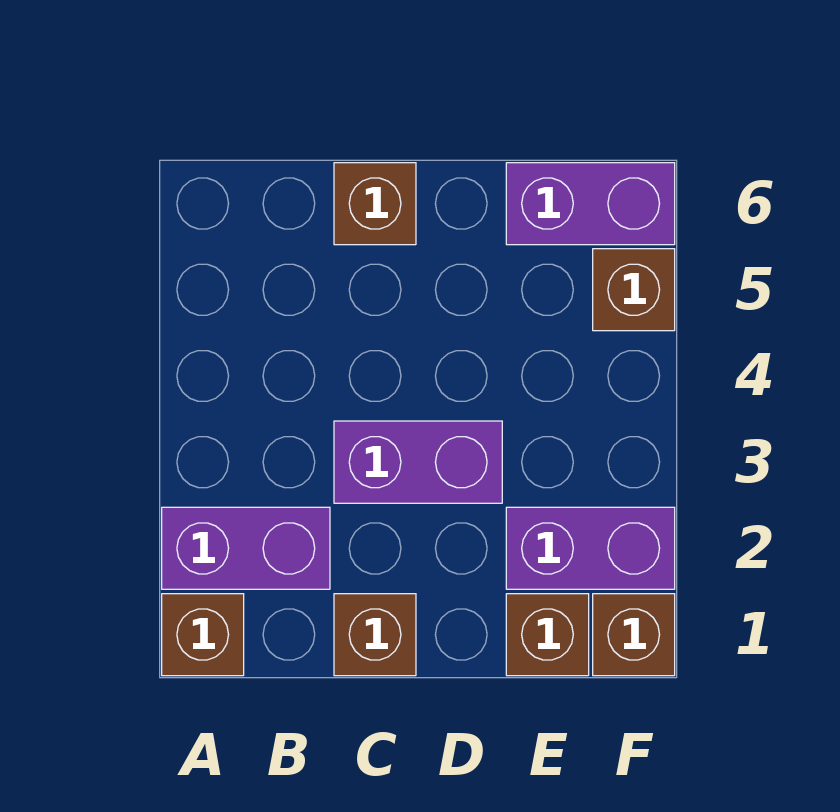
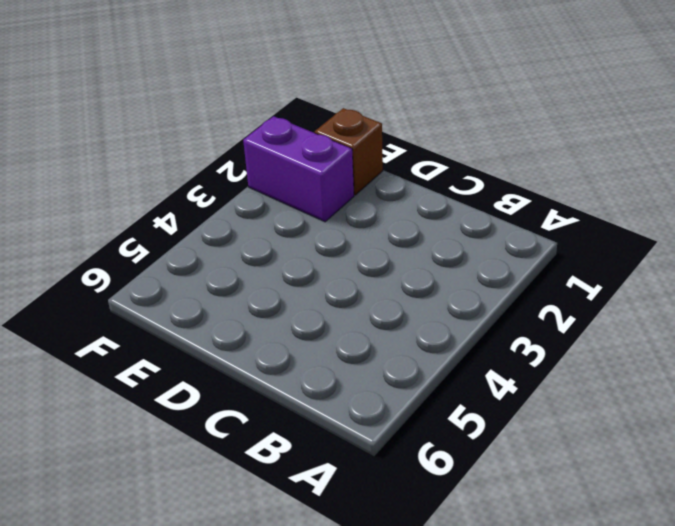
none -> brown 1x1 brick [162,594,244,676]
none -> purple 1x2 brick [162,507,330,589]

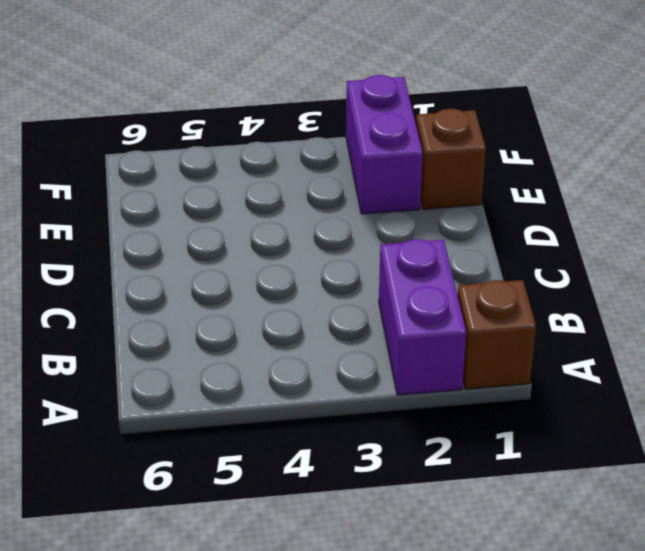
none -> brown 1x1 brick [334,594,416,676]
none -> purple 1x2 brick [334,421,502,503]

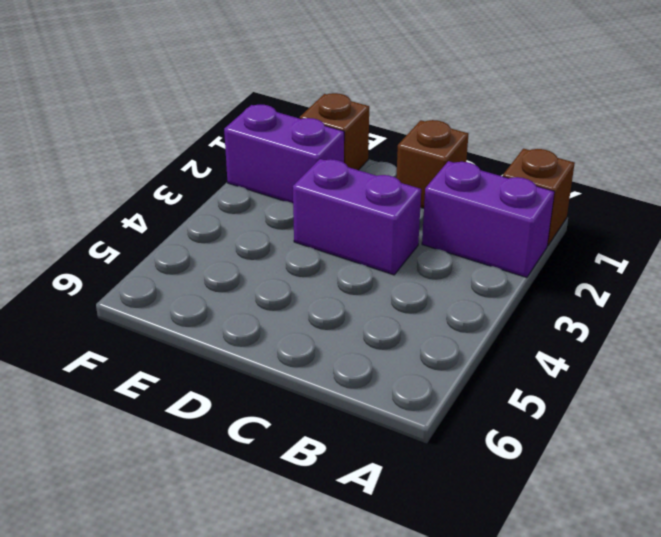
none -> brown 1x1 brick [334,163,416,245]
none -> purple 1x2 brick [506,163,675,245]

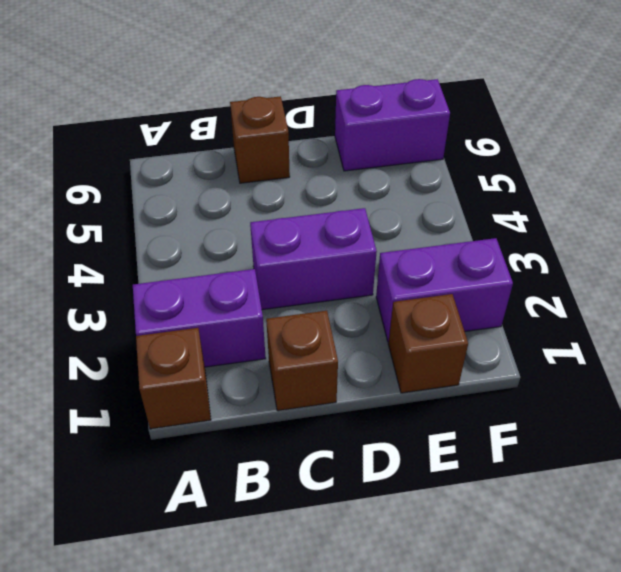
none -> brown 1x1 brick [593,594,675,676]
none -> brown 1x1 brick [593,249,675,331]

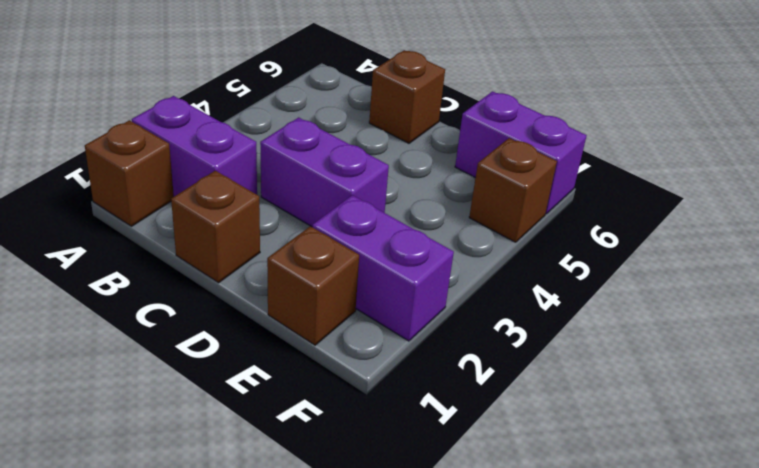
none -> brown 1x1 brick [593,594,675,676]

